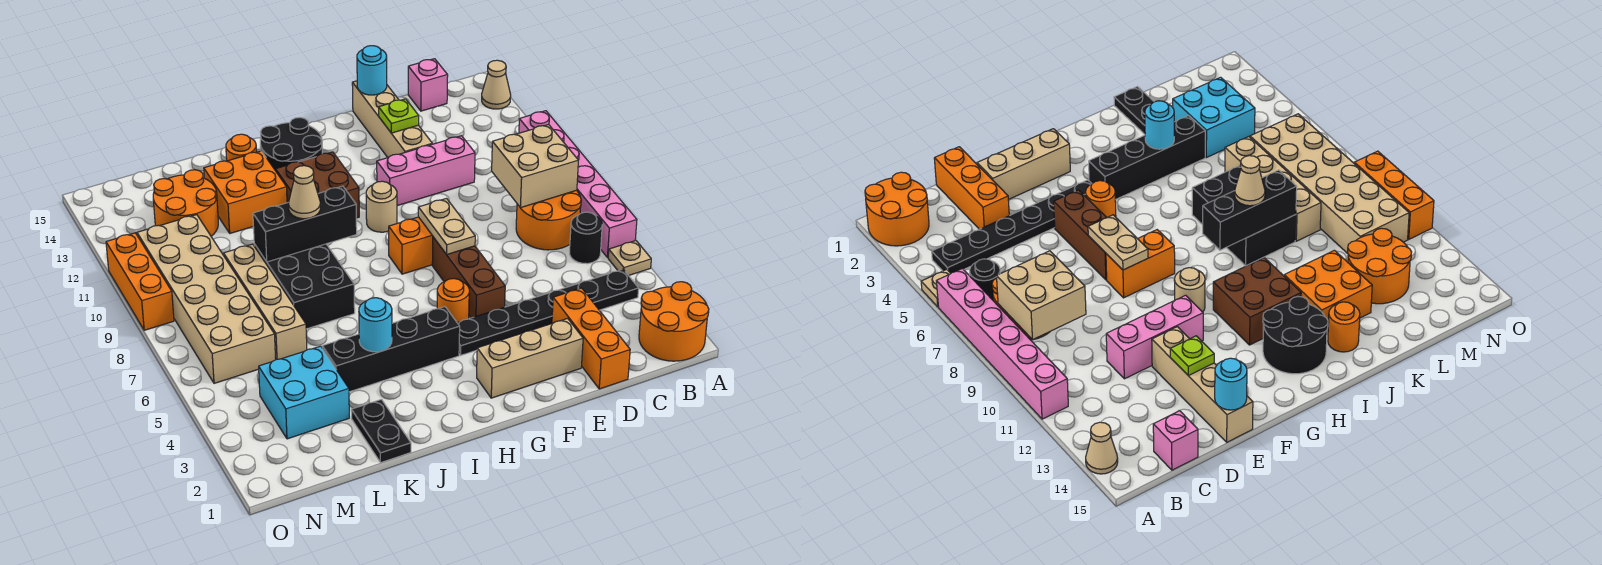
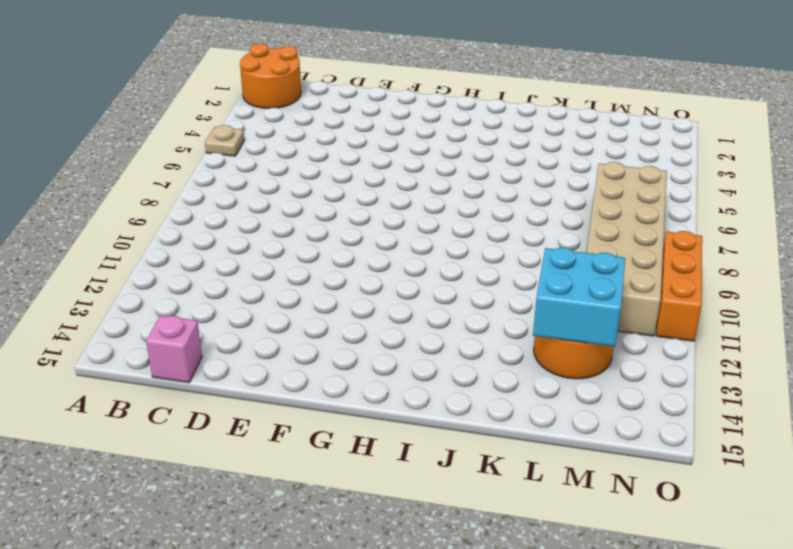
cyan 2x2 brick [533,248,625,347] -> cyan 2x2 brick moved to [259,346,349,439]
none -> pink 1x6 brick [519,111,637,258]
none -> tan 1x1 cone [482,60,511,109]
none -> black 1x6 plate [457,269,639,355]
none -> black 1x1 round brick [570,212,602,264]

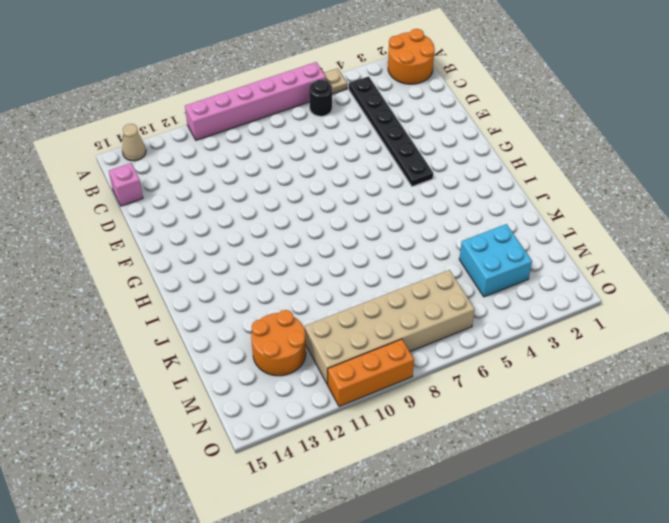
none -> orange 2x2 round brick [516,190,581,250]
none -> orange 1x3 brick [552,288,630,389]
none -> pink 1x3 brick [377,136,475,206]
none -> tan 1x3 brick [477,318,583,398]

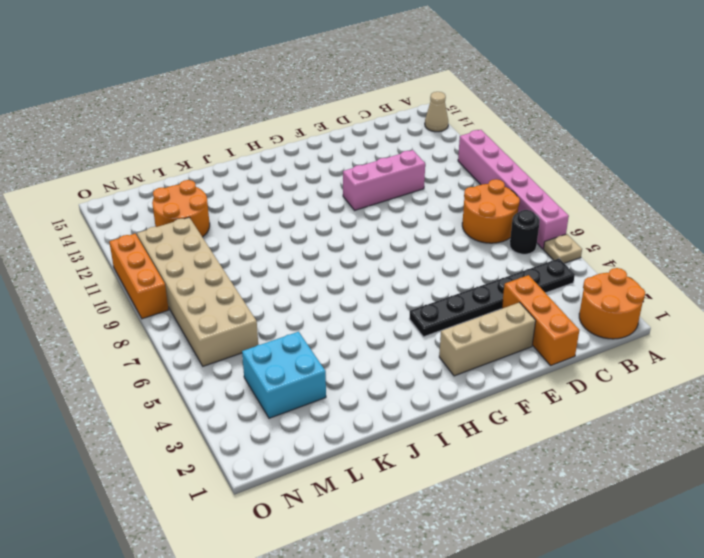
none -> pink 1x1 brick [408,59,448,111]
none -> tan 1x4 brick [352,81,432,158]
none -> brown 1x3 brick [432,237,505,318]
none -> orange 1x2 brick [389,217,433,274]

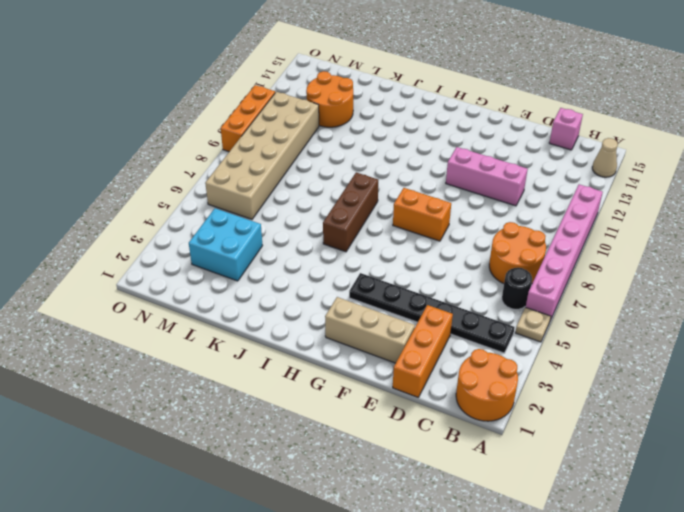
brown 1x3 brick [323,172,378,252] -> brown 1x3 brick moved to [432,237,505,318]
none -> tan 1x4 brick [352,81,432,158]
none -> orange 1x1 round brick [437,279,469,322]
none -> tan 1x1 round brick [366,181,397,232]
none -> black 1x4 brick [322,307,460,392]

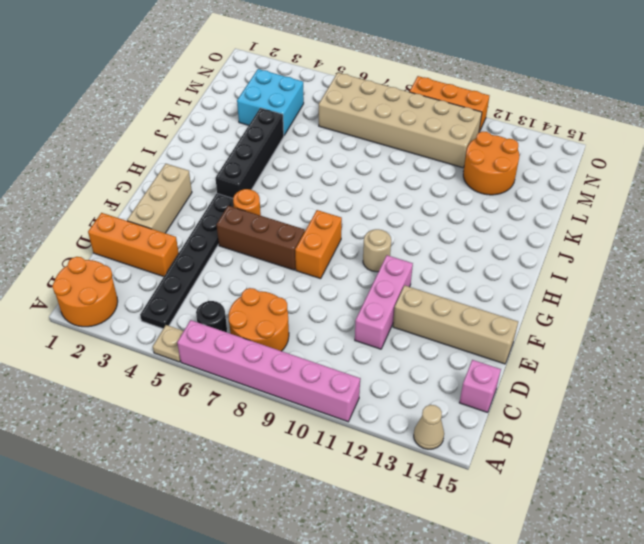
none -> brown 2x2 brick [276,152,359,218]
none -> black 2x2 round brick [260,118,322,171]
none -> black 2x3 brick [254,244,355,329]
none -> orange 2x2 brick [204,151,287,233]

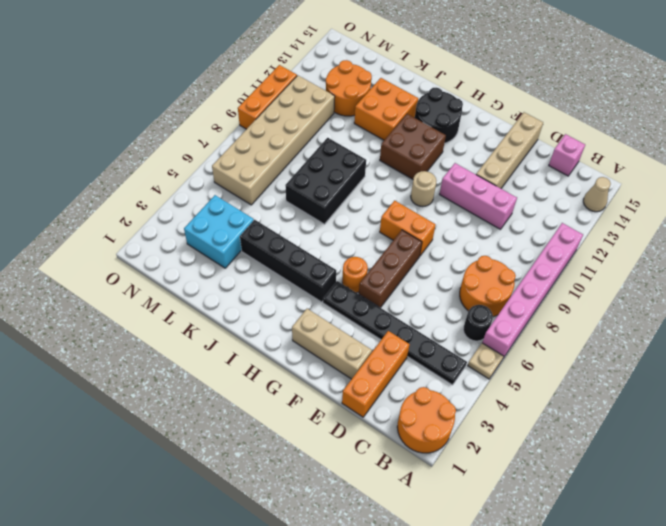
none -> orange 1x1 round brick [226,134,256,161]
none -> black 1x2 plate [351,399,411,463]
none -> tan 1x4 brick [224,244,307,360]
none -> tan 2x2 brick [492,124,578,208]

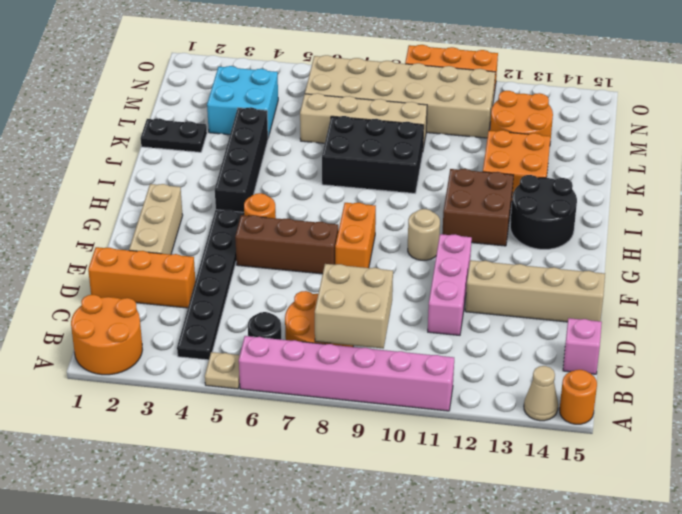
orange 1x1 round brick [560,370,597,424] -> orange 1x1 round brick moved to [226,134,256,161]
none -> lime 1x1 plate [379,99,419,133]
none -> cyan 1x1 round brick [357,46,387,95]
none -> tan 1x2 plate [418,199,475,254]
none -> black 1x3 brick [253,186,357,262]

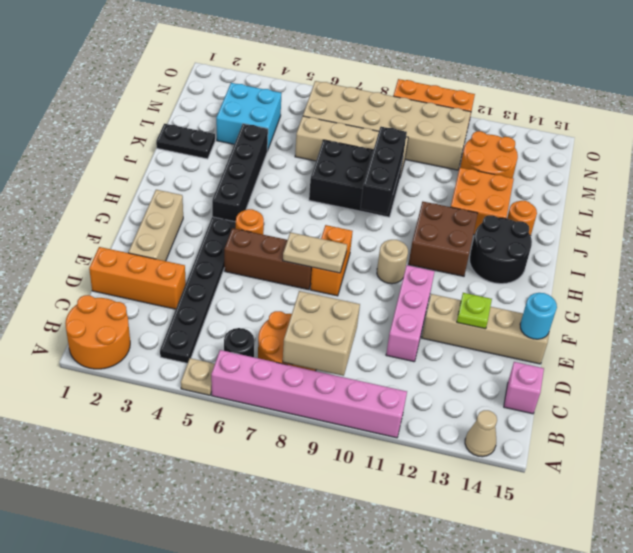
none -> cyan 1x1 round brick [359,298,392,352]
none -> tan 1x1 cone [289,166,320,219]

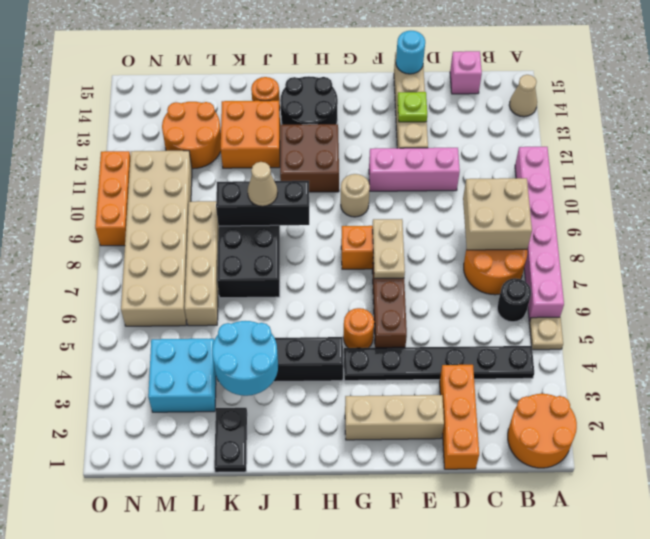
cyan 2x2 round brick [212,321,278,396] -> cyan 1x1 round brick [359,298,392,352]

